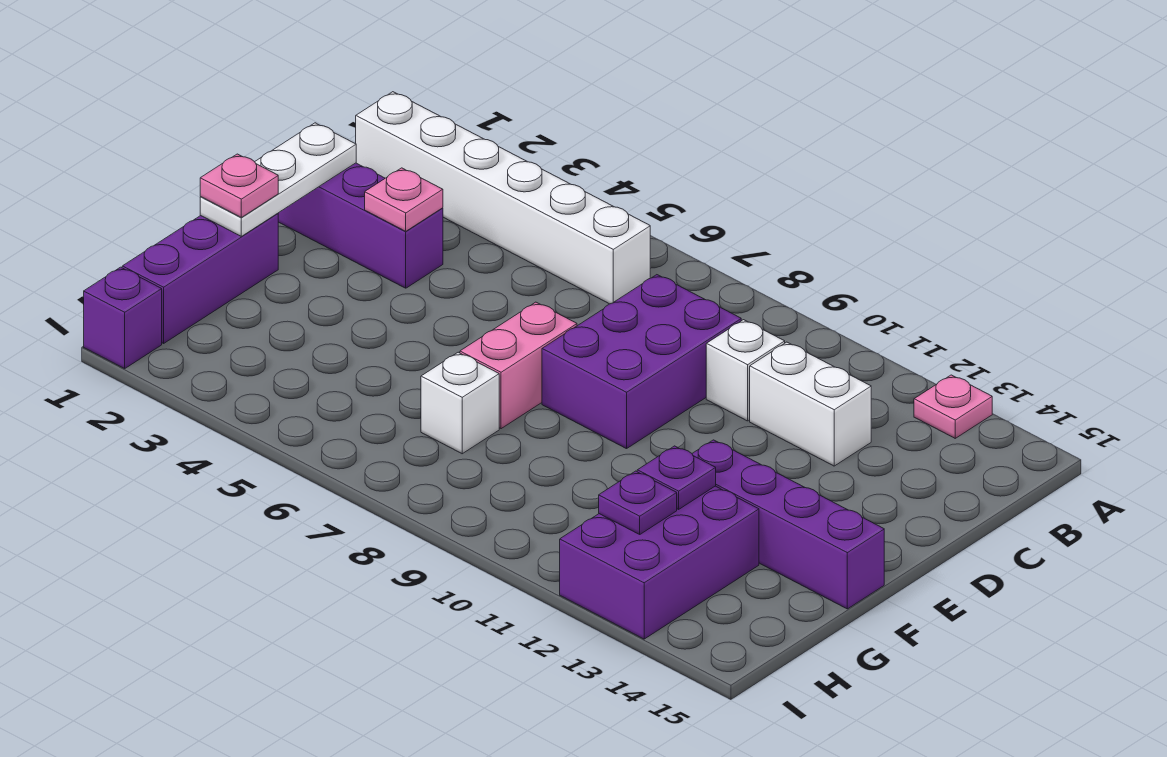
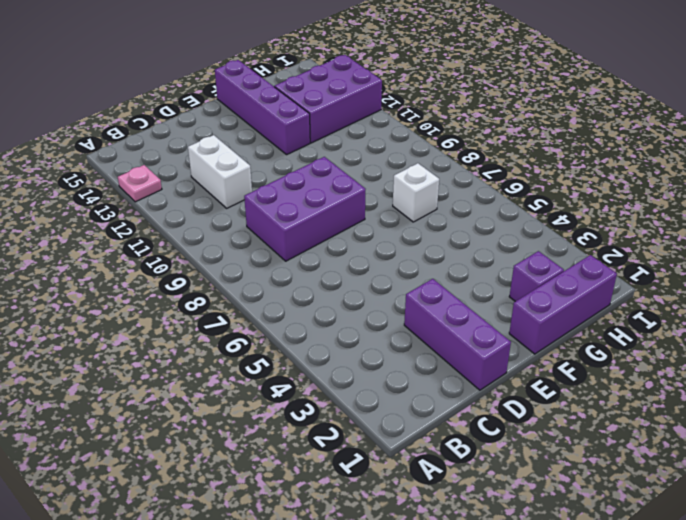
purple 1x1 brick [509,251,564,302] -> purple 1x1 brick moved to [84,267,162,369]
none -> white 1x6 brick [356,92,650,304]
none -> white 1x1 brick [706,320,785,421]
none -> pink 1x2 brick [460,302,577,429]

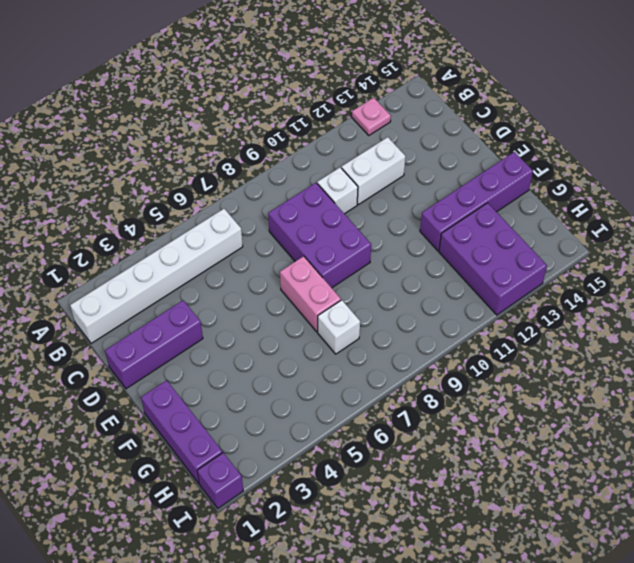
none -> white 1x3 plate [200,123,356,236]
none -> pink 1x1 plate [365,168,443,231]
none -> purple 1x1 plate [637,446,716,509]

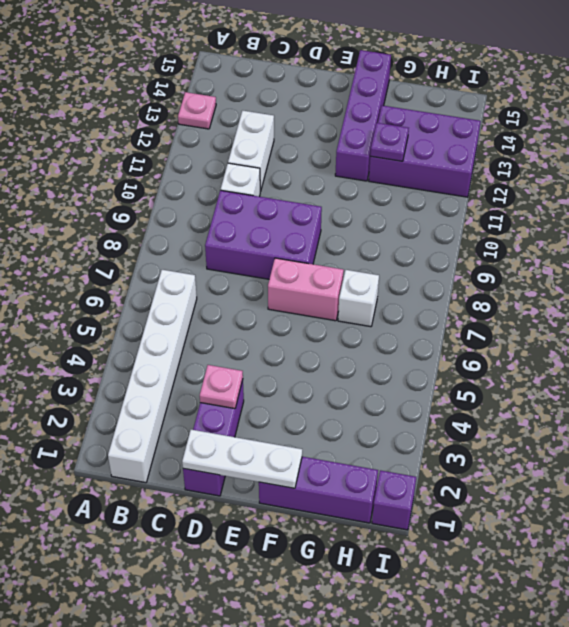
none -> purple 1x1 plate [599,471,677,534]
none -> pink 1x1 plate [200,154,278,217]

